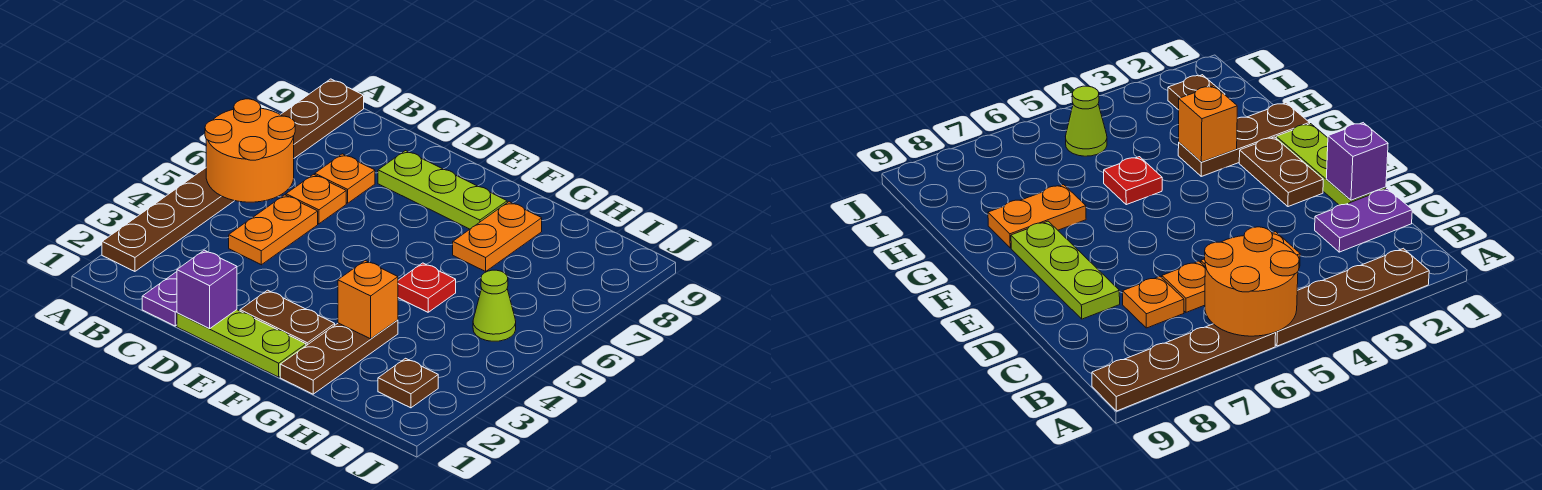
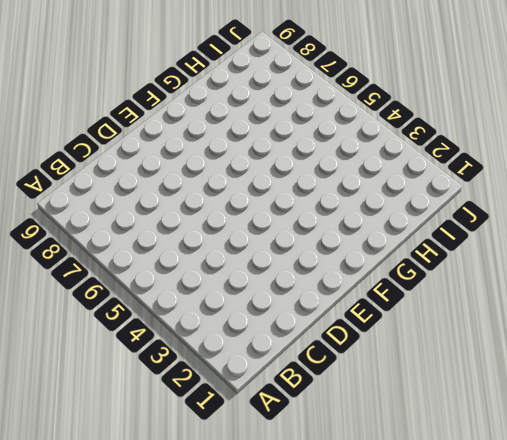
none -> brown 1x4 plate [102,168,234,271]
none -> brown 1x4 plate [281,79,364,158]
none -> purple 1x2 plate [142,272,177,326]

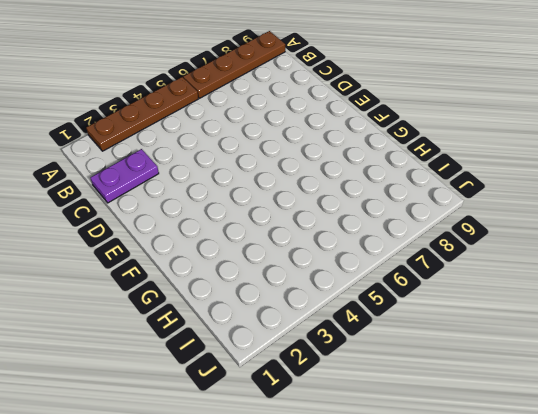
none -> orange 1x2 plate [229,195,318,265]
none -> orange 1x1 plate [286,174,346,224]
none -> orange 1x1 plate [315,154,375,203]

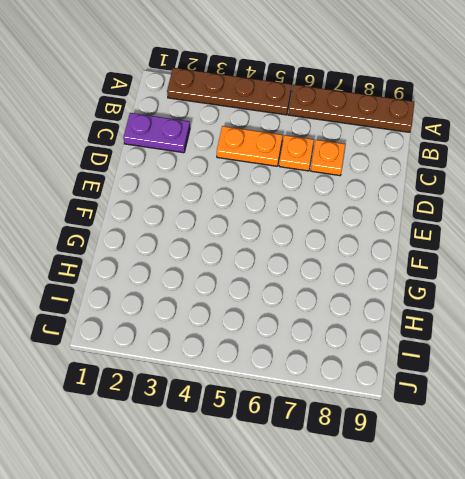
none -> lime 1x3 plate [177,310,306,377]
none -> lime 1x3 plate [378,151,507,229]
none -> brown 1x2 plate [240,290,335,346]

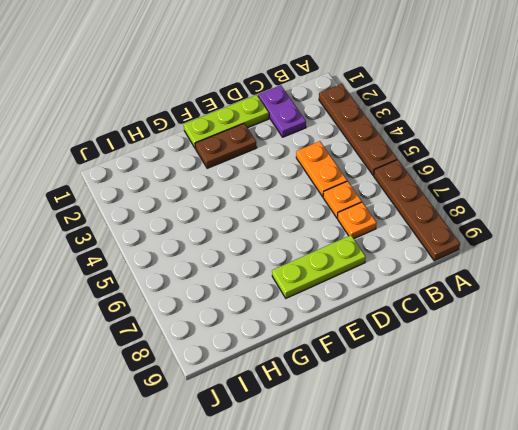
none -> brown 1x3 plate [280,320,398,394]
none -> red 1x1 plate [398,263,456,312]
none -> orange 1x2 plate [453,202,542,271]

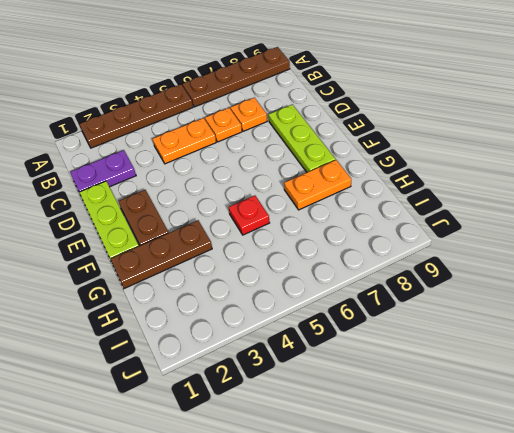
none -> brown 1x1 plate [378,358,438,408]
none -> lime 1x1 cone [473,270,516,341]
none -> orange 2x2 round brick [205,99,295,202]

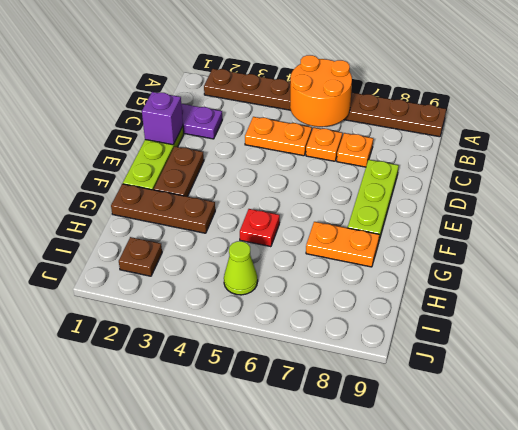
none -> orange 1x1 brick [338,261,398,339]

